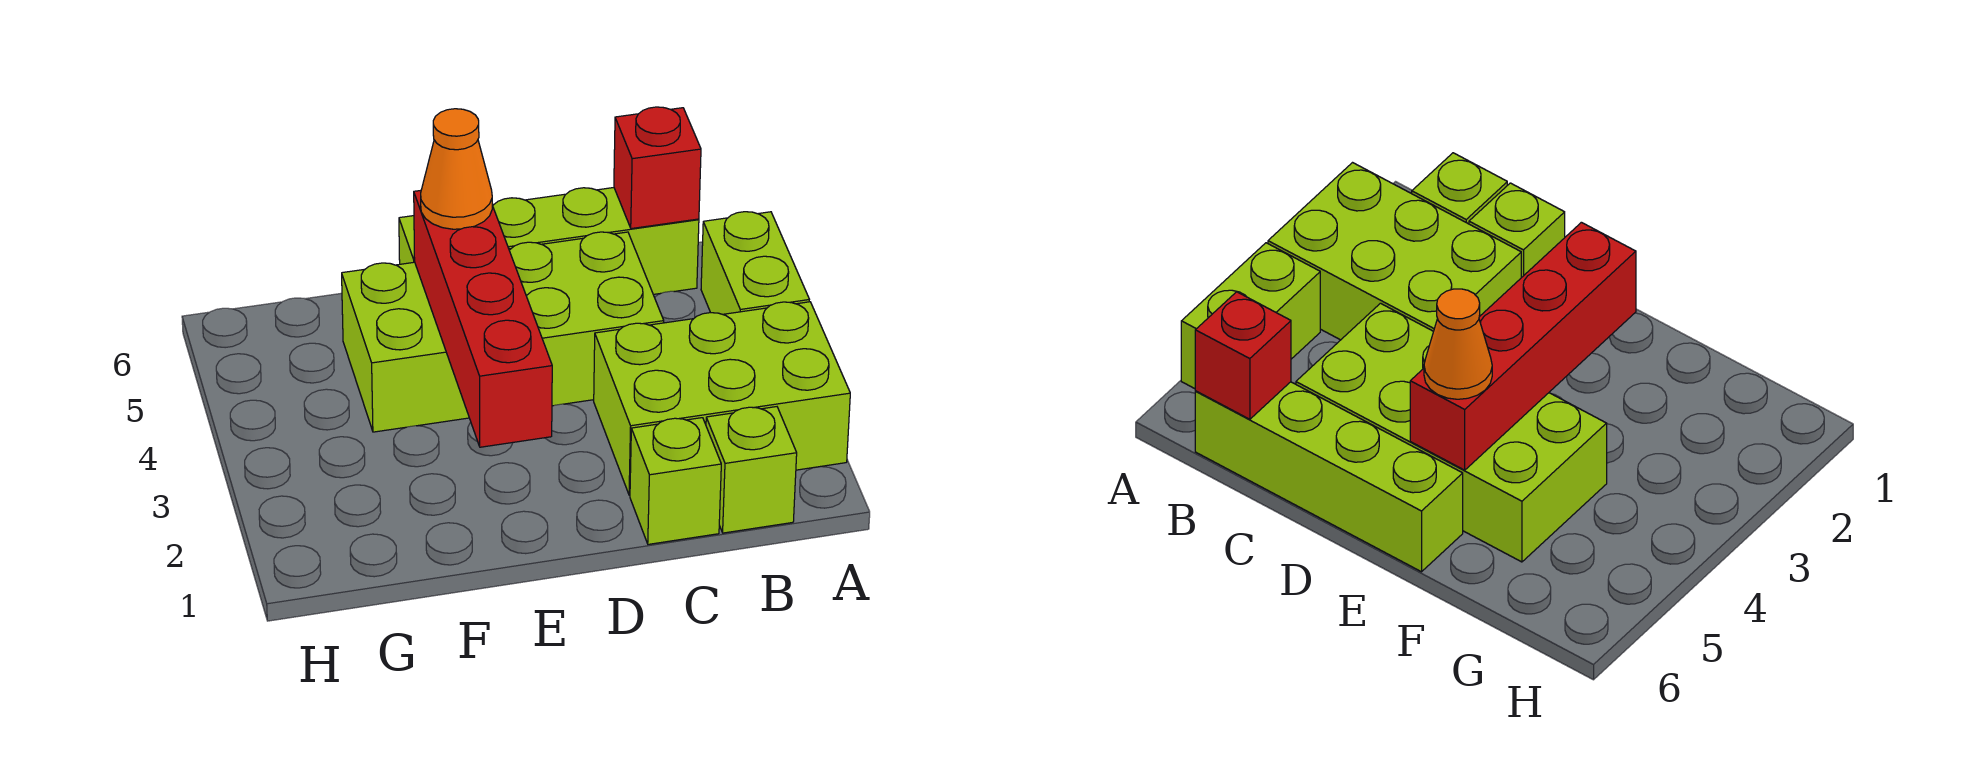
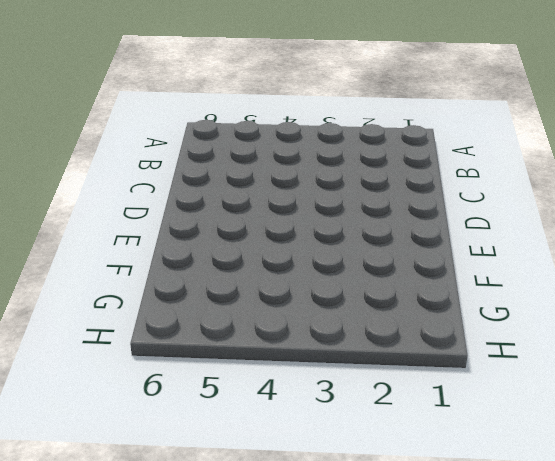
none -> lime 2x3 brick [594,302,850,495]
none -> lime 1x2 brick [701,212,809,314]

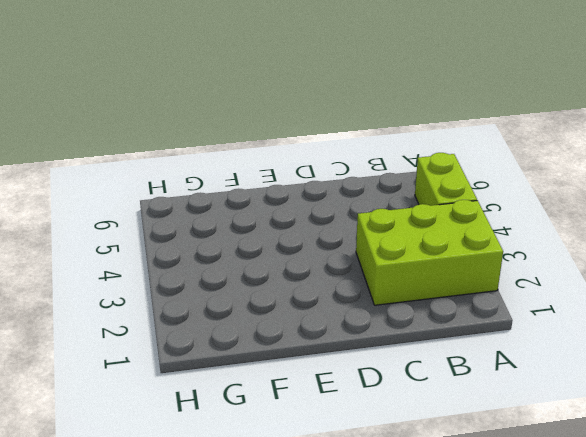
none -> lime 1x1 brick [706,407,797,533]
none -> lime 1x4 brick [399,188,699,294]

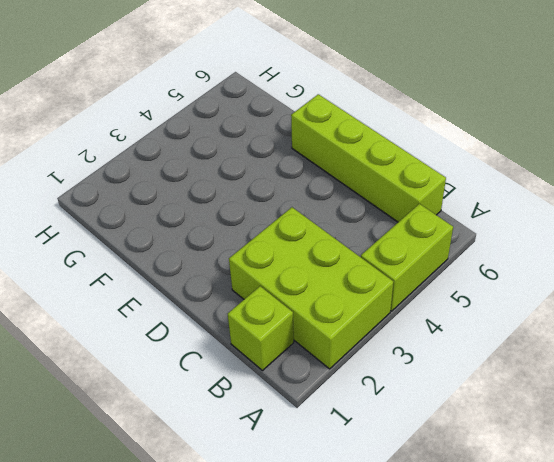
none -> lime 1x1 brick [630,418,721,544]
none -> lime 2x4 brick [342,232,664,432]

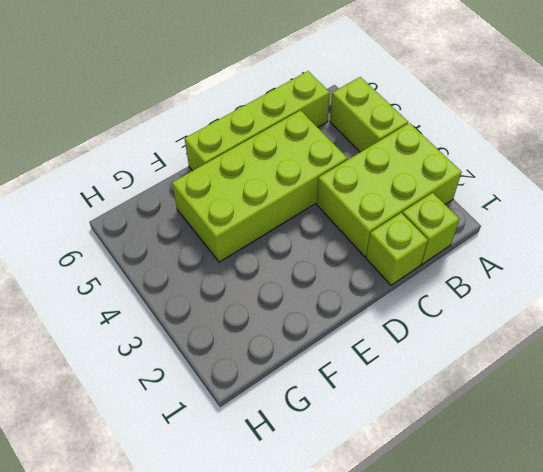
none -> red 1x1 brick [614,107,701,229]
none -> red 1x4 brick [414,190,552,447]

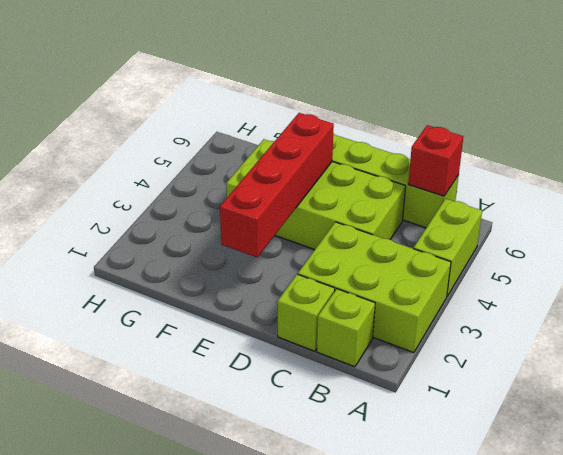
none -> orange 1x1 cone [421,109,492,229]

